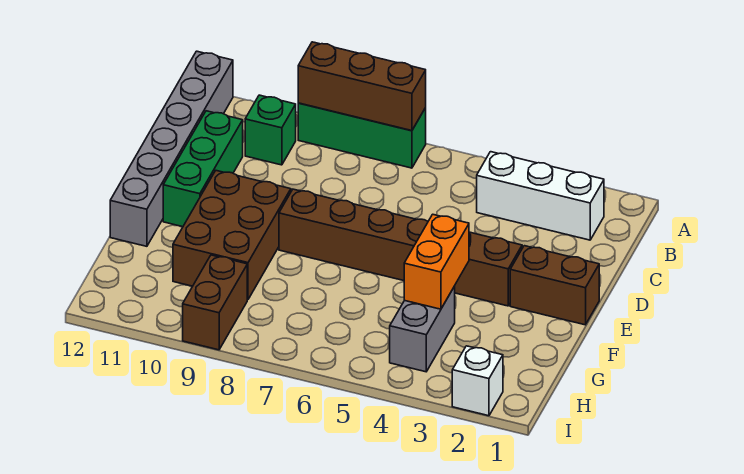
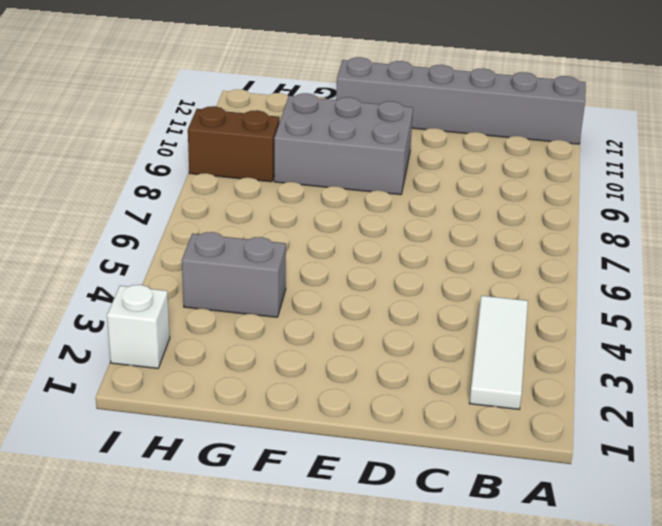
white 1x3 tile [469,296,528,409] -> white 1x3 brick [477,152,604,240]
grey 2x3 brick [274,93,413,195] -> brown 2x3 brick [173,171,291,300]
none -> green 1x3 brick [298,103,426,168]
none -> green 1x1 brick [245,95,296,165]
none -> green 1x3 brick [163,111,243,227]

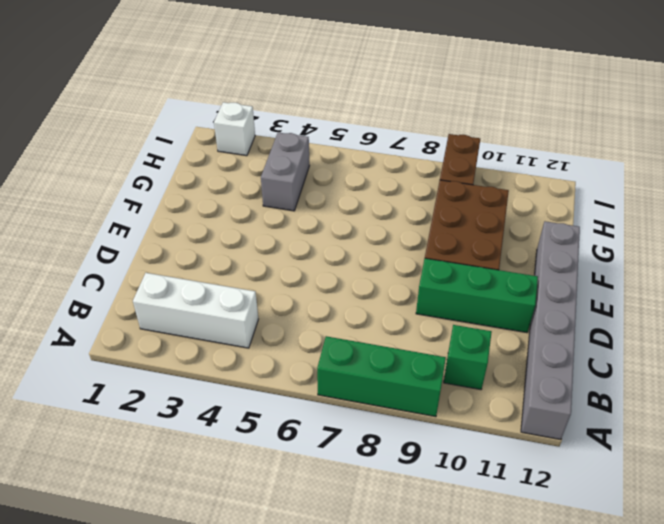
green 1x3 brick [416,258,538,333] -> green 1x3 brick turned to [163,111,243,227]
none -> brown 1x2 brick [510,246,599,325]
none -> brown 1x6 brick [279,189,522,306]
none -> brown 1x3 brick [298,42,426,131]

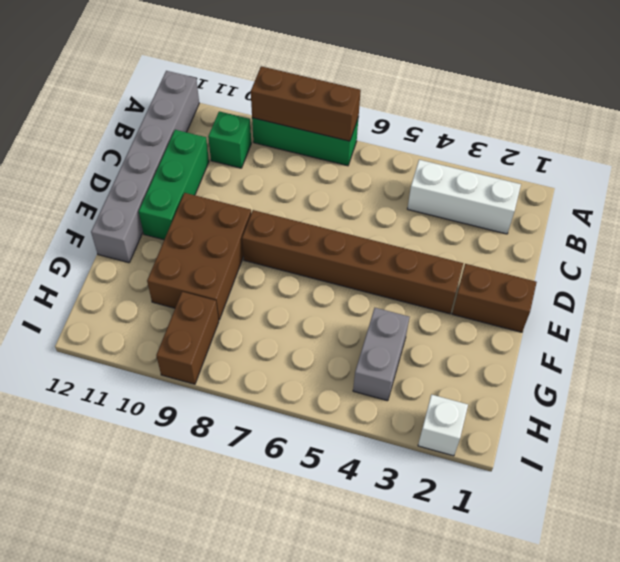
none -> orange 1x2 brick [404,214,469,309]

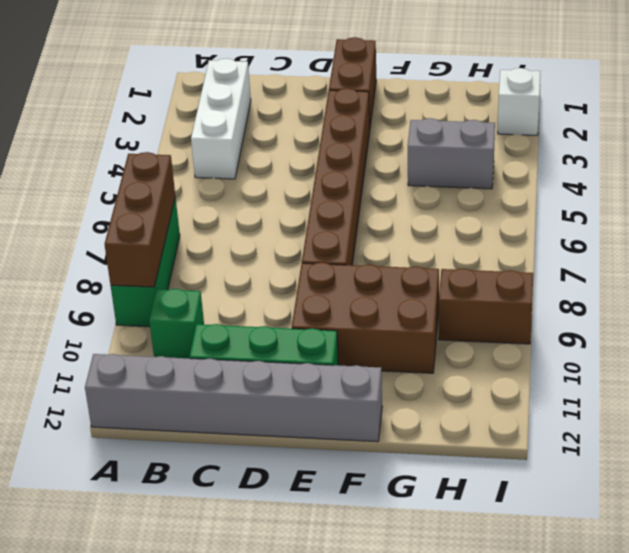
none -> orange 1x2 brick [404,214,469,309]

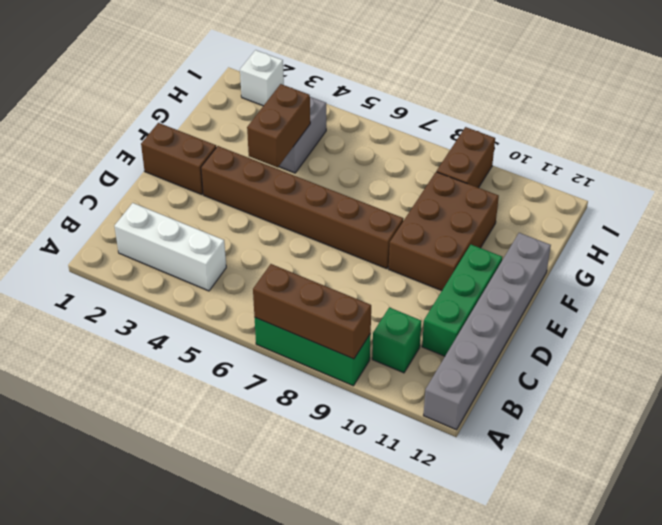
brown 1x2 brick [247,84,310,167] -> orange 1x2 brick [404,214,469,309]

